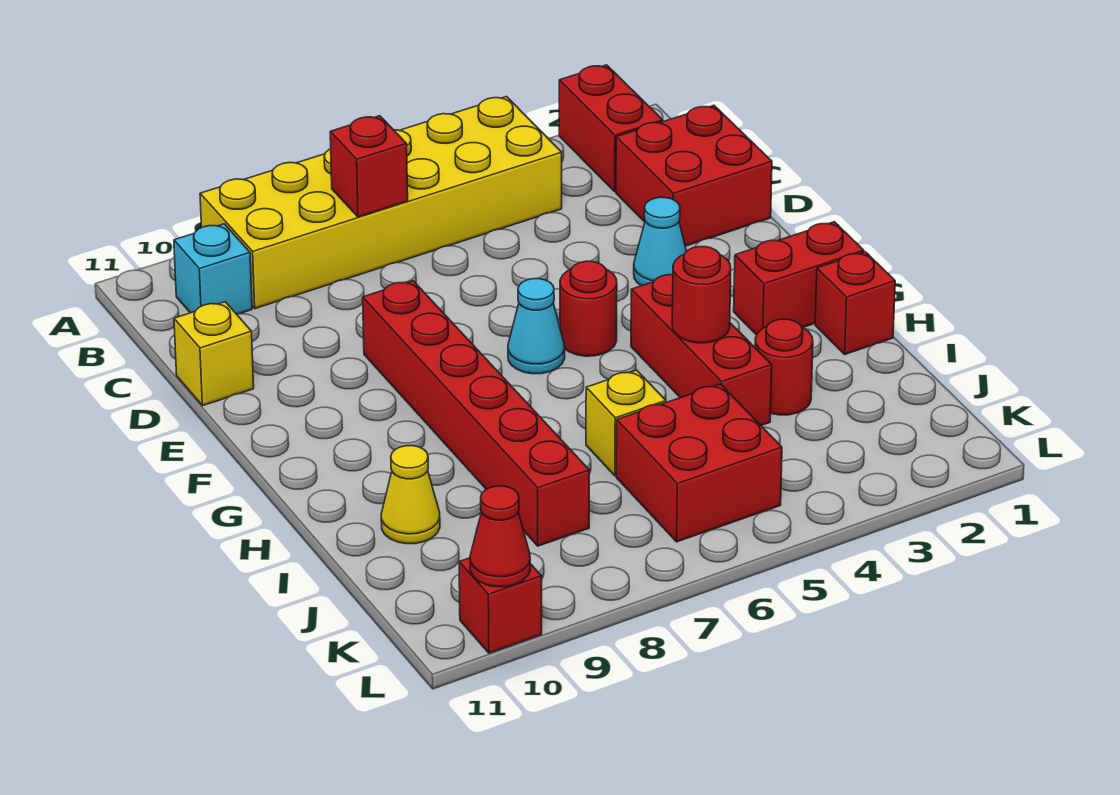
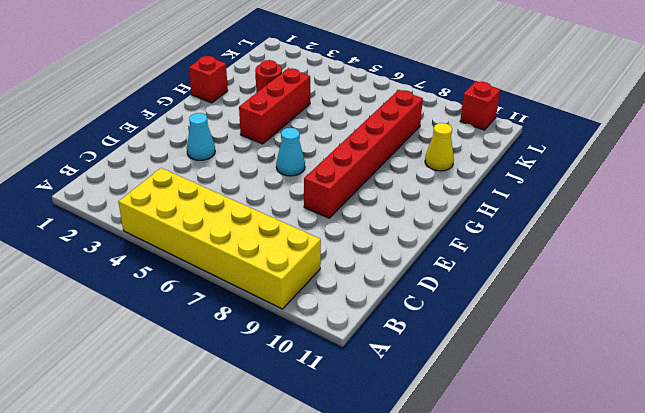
none -> red 1x2 brick [559,65,663,192]
none -> cyan 1x1 brick [174,224,252,314]
none -> red 2x2 brick [616,105,772,246]

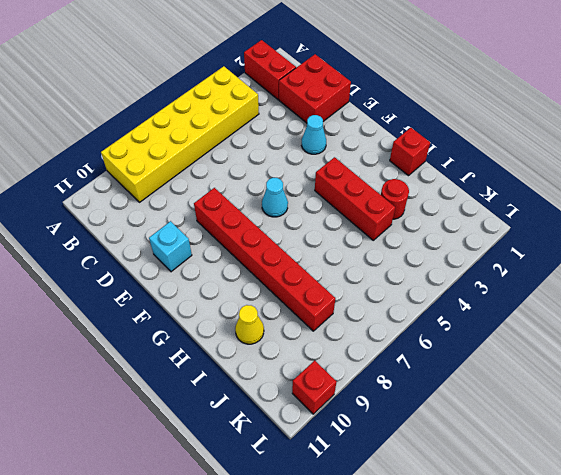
cyan 1x1 brick [149,221,192,272] -> cyan 1x1 brick moved to [174,224,252,314]
none -> yellow 1x1 brick [174,302,254,406]
none -> red 1x1 round brick [560,261,617,356]
none -> red 1x2 brick [734,222,864,335]

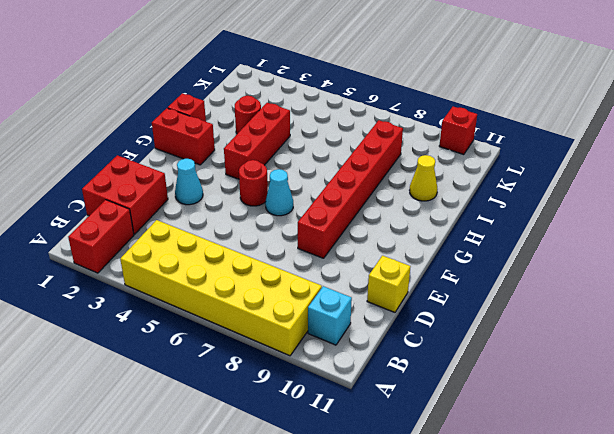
none -> yellow 1x1 brick [586,370,666,476]
none -> red 2x2 brick [616,384,782,542]
none -> red 1x1 brick [330,116,408,217]

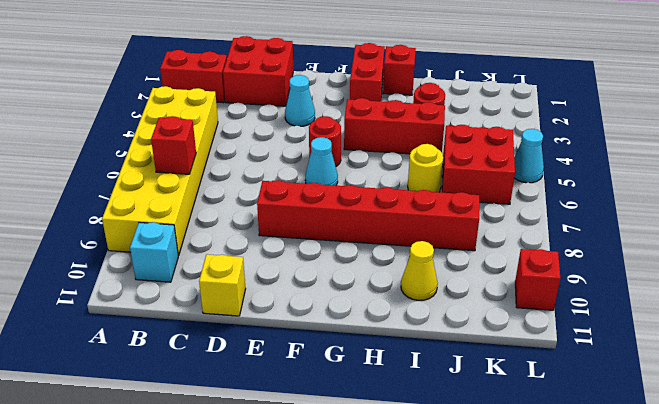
yellow 1x1 round brick [408,144,443,192] -> yellow 1x1 brick [586,370,666,476]
cyan 1x1 cone [514,129,544,183] -> none
none -> red 1x1 round brick [672,247,731,343]
none -> red 1x1 cone [470,486,530,587]

